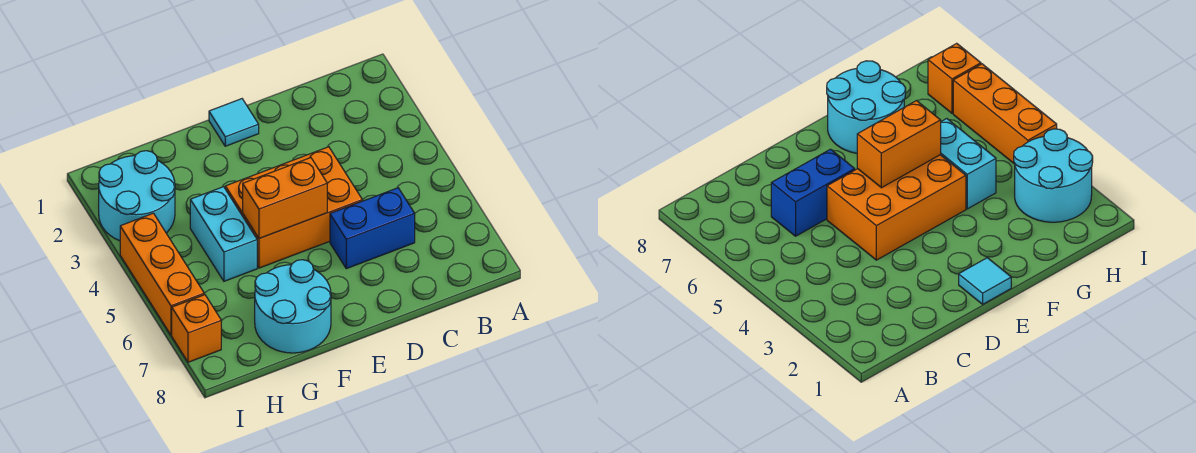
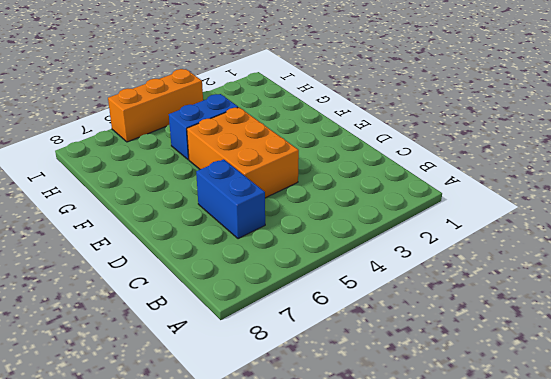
blue 1x2 brick [169,94,238,160] -> cyan 1x2 brick [190,187,257,281]
none -> cyan 1x1 tile [209,99,259,146]
none -> cyan 2x2 round brick [255,260,331,353]

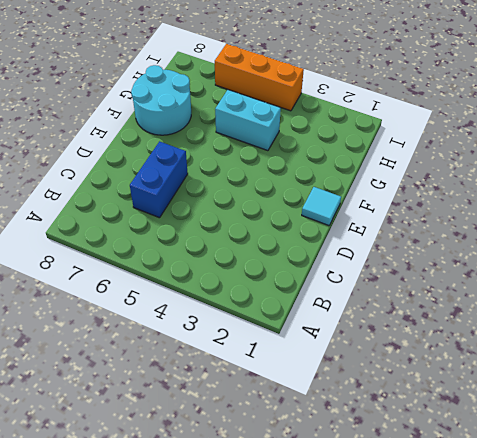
none -> orange 2x3 brick [225,147,362,268]
none -> cyan 2x2 round brick [99,151,175,241]

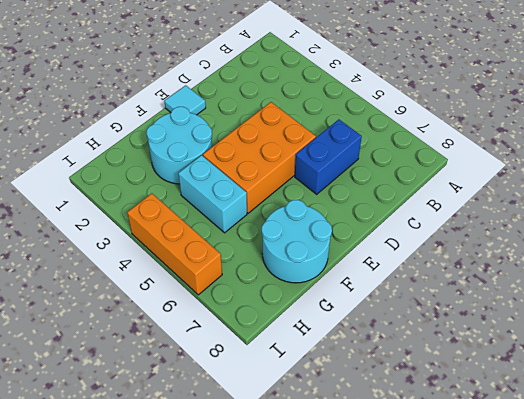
cyan 2x2 round brick [146,107,212,184] -> cyan 2x2 round brick moved to [99,151,175,241]
none -> orange 1x1 brick [172,295,221,362]
none -> orange 1x2 brick [243,158,327,239]

